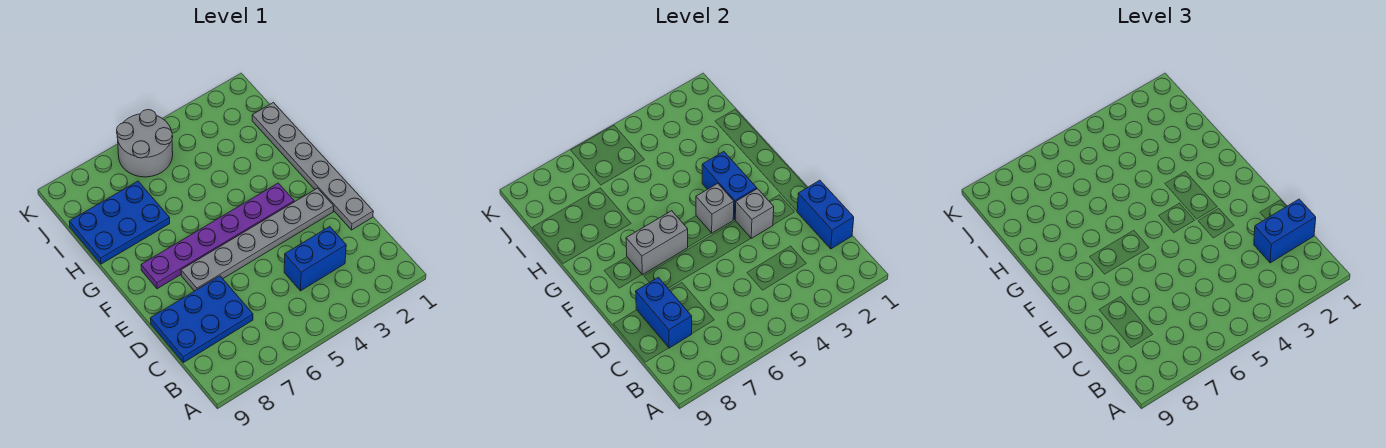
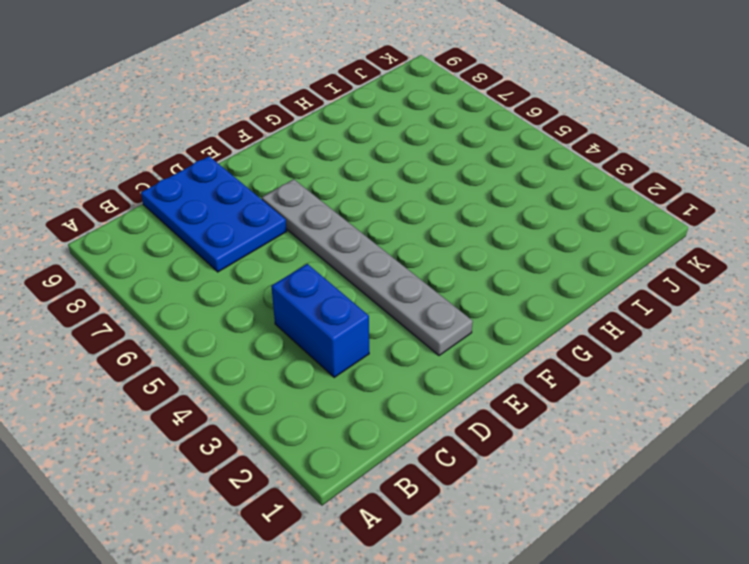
none -> grey 1x6 plate [252,103,373,230]
none -> purple 1x6 plate [141,183,294,289]
none -> blue 2x3 plate [69,181,170,264]

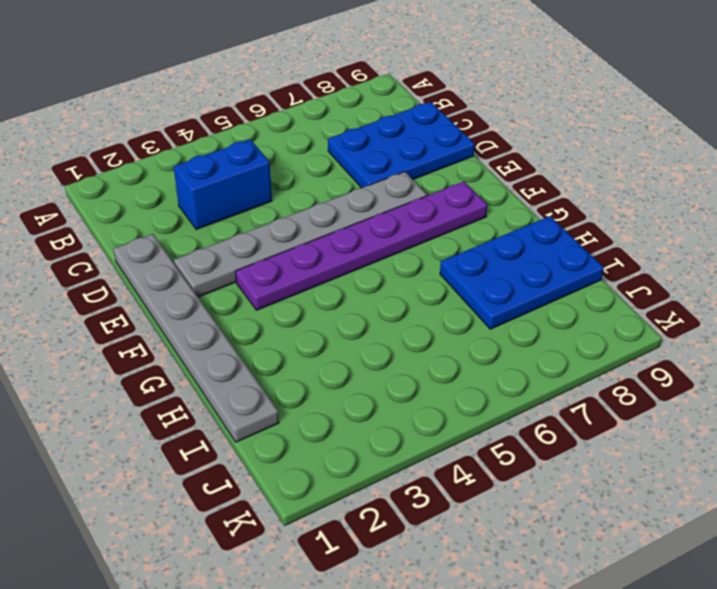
none -> grey 2x2 round brick [117,110,173,177]
none -> blue 1x2 brick [797,180,854,249]
none -> blue 1x2 brick [636,277,692,348]

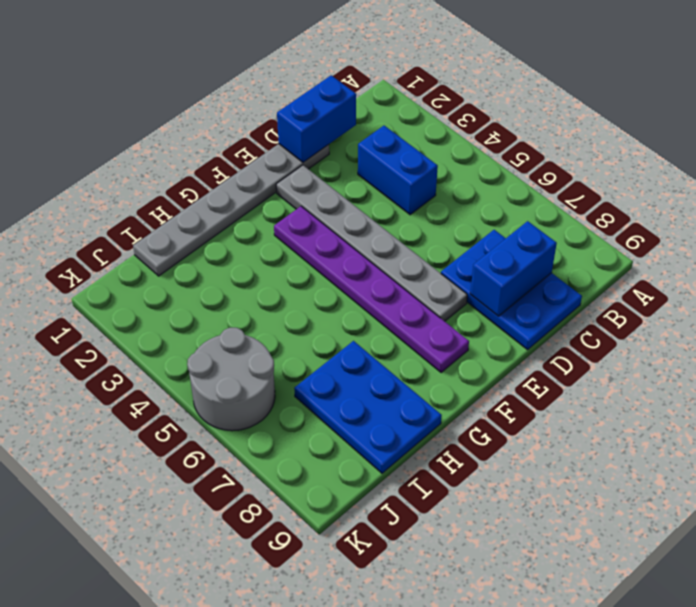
none -> grey 1x1 brick [735,189,774,238]
none -> blue 1x2 brick [702,152,757,220]
none -> grey 1x1 brick [696,184,734,233]

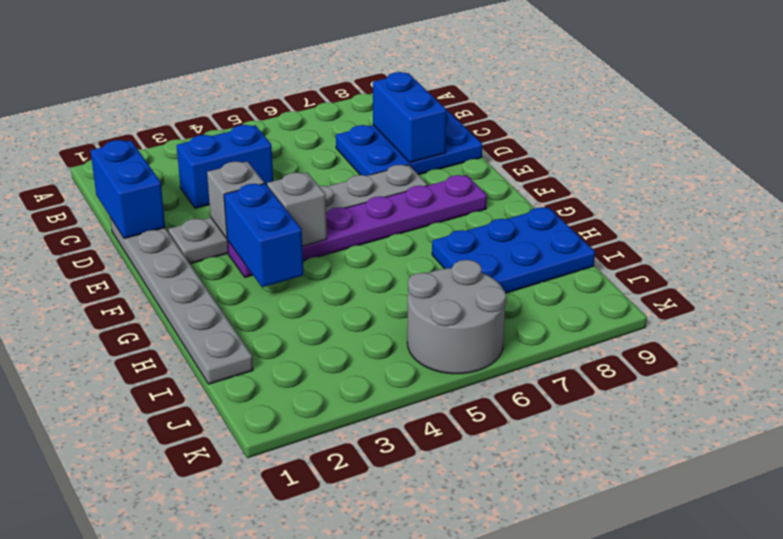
none -> grey 1x2 brick [626,211,688,275]
none -> blue 1x2 brick [1254,199,1316,263]

